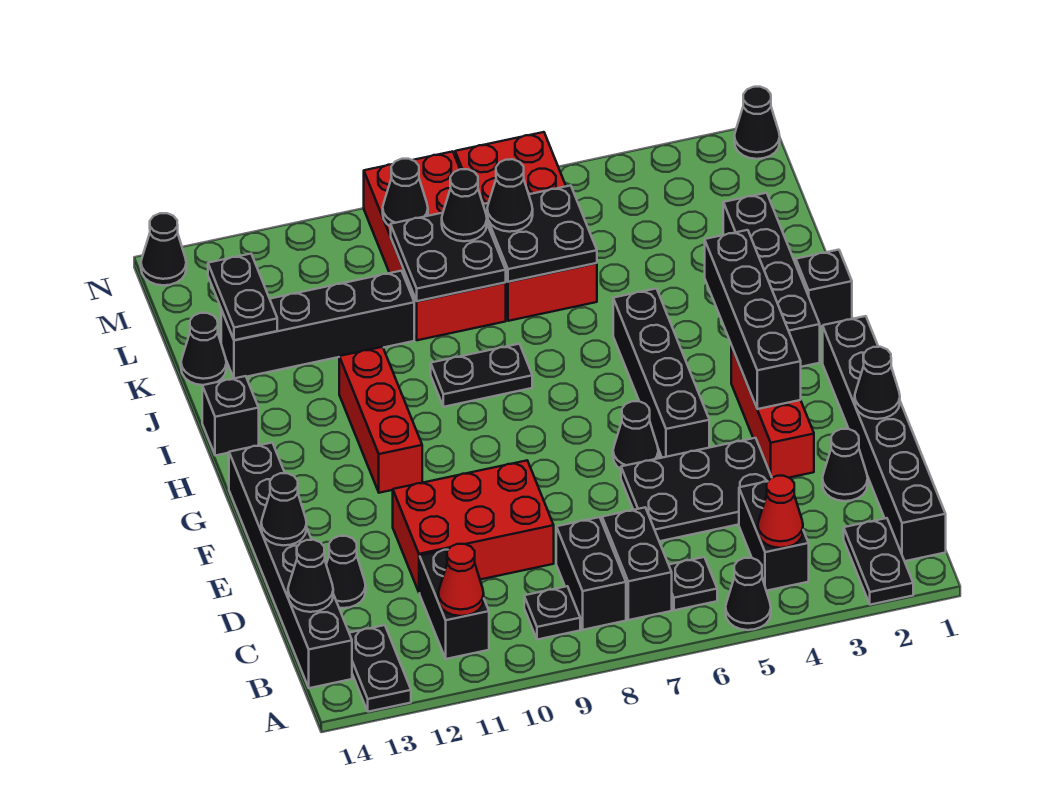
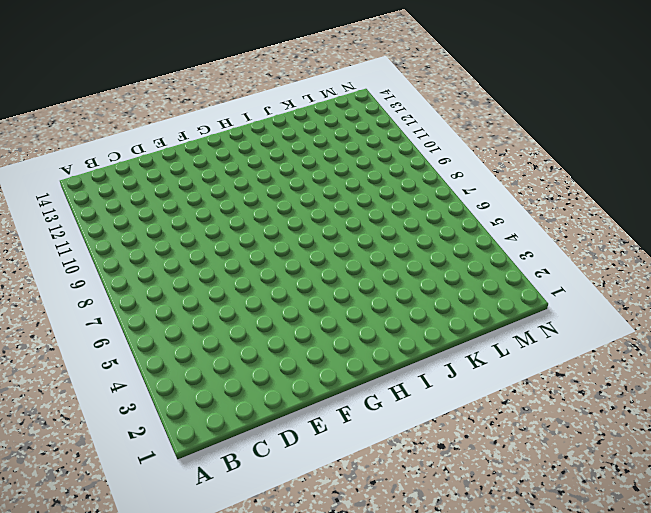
none -> black 1x2 plate [844,518,913,605]
none -> black 1x1 cone [726,558,771,630]
none -> black 1x2 plate [349,625,411,712]
none -> black 1x6 brick [823,316,946,561]

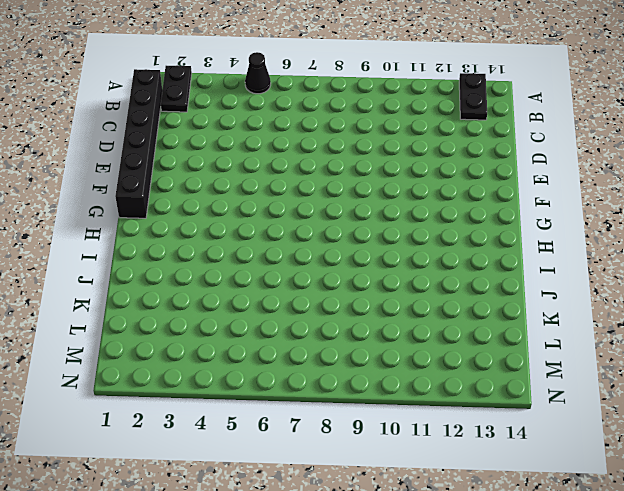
none -> black 1x2 brick [739,481,809,591]
none -> black 1x1 plate [669,557,717,610]
none -> black 1x2 brick [602,508,672,620]
none -> black 1x2 brick [556,517,626,630]

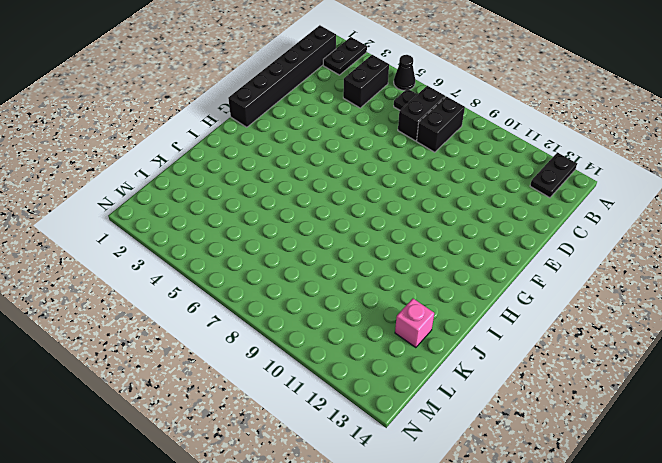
pink 1x1 brick [395,299,434,348] -> black 1x4 brick [221,271,414,378]
none -> black 1x1 plate [524,586,580,640]
none -> black 1x2 brick [420,550,489,659]
none -> black 1x6 brick [229,443,352,688]
none -> black 1x1 cone [822,429,868,501]

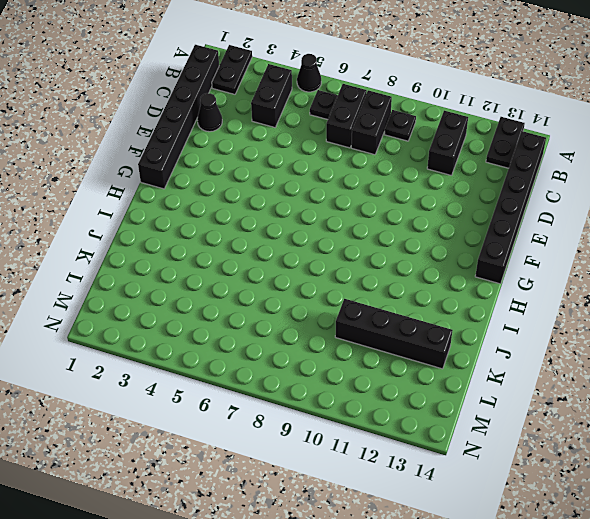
none -> black 2x3 plate [621,438,772,541]
none -> red 2x3 brick [393,461,554,593]
none -> black 1x1 cone [326,536,366,608]
none -> red 1x3 brick [731,346,814,478]

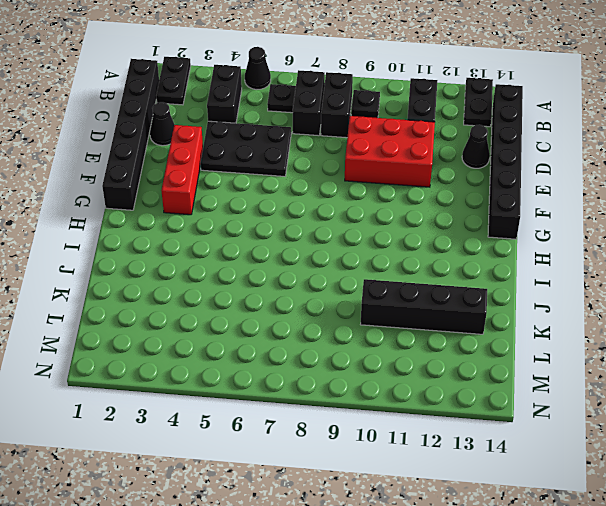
none -> black 1x4 brick [613,289,709,458]
none -> black 1x1 cone [613,401,658,469]
none -> red 1x3 brick [339,347,422,493]
none -> black 1x4 brick [723,193,820,367]

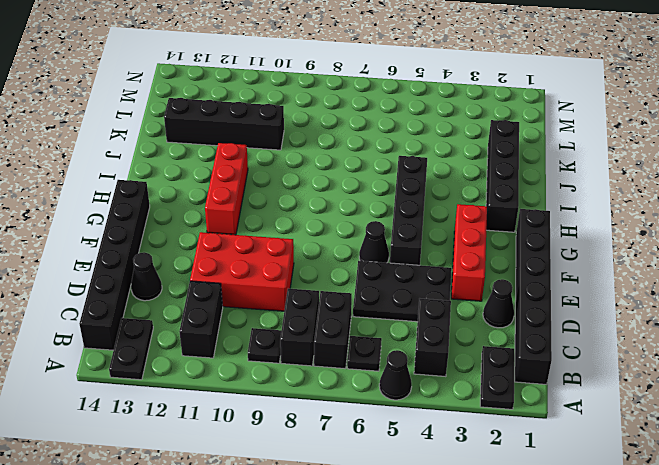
none -> black 1x1 brick [796,250,852,327]
none -> black 1x2 plate [431,344,532,407]
none -> black 1x1 brick [202,376,259,456]
none -> red 2x4 brick [455,132,597,321]

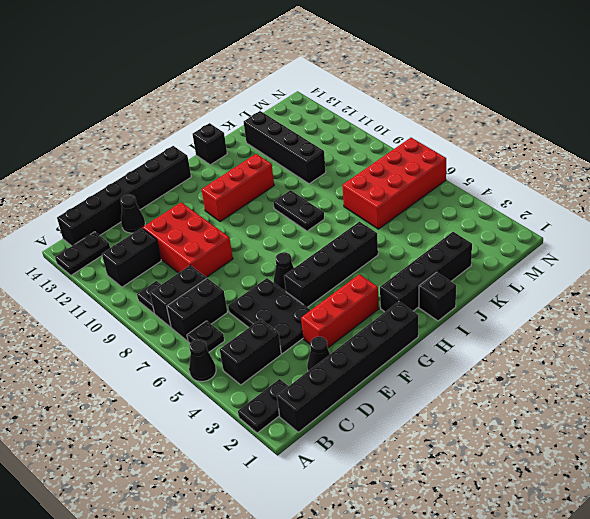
none -> red 2x4 brick [364,151,506,340]
none -> black 1x1 cone [181,313,226,385]
none -> black 1x1 cone [734,87,780,159]
none -> black 1x1 cone [141,213,186,285]

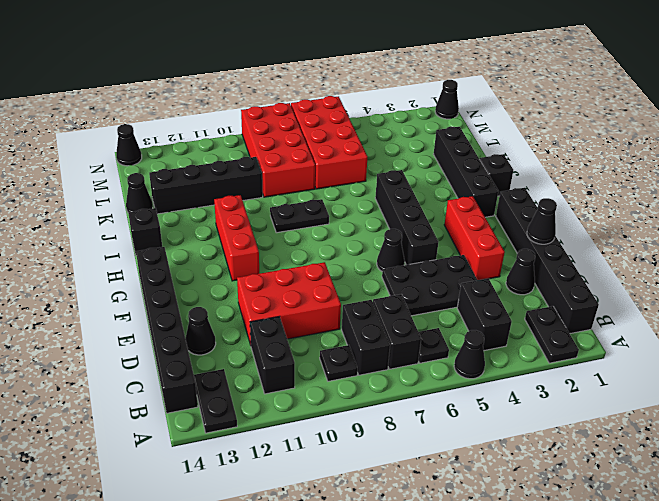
none -> red 1x1 cone [758,476,803,548]
none -> red 1x1 cone [438,544,484,616]
none -> black 1x1 cone [288,540,333,612]
none -> black 1x1 cone [261,473,307,546]

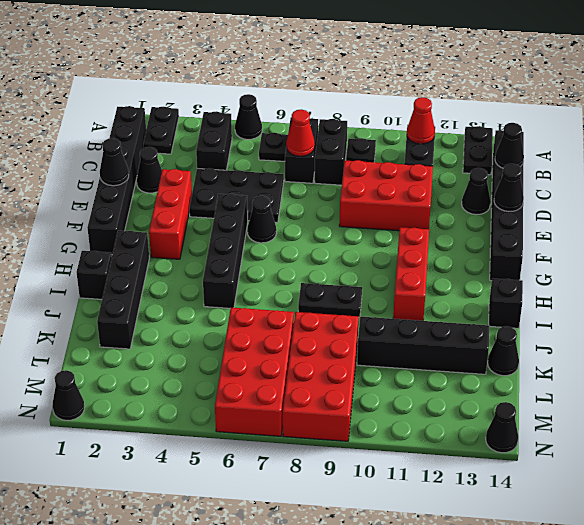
red 1x1 cone [286,109,315,156] -> red 1x1 cone moved to [758,476,803,548]
none -> black 1x4 brick [705,230,801,409]
none -> black 2x2 plate [483,185,597,282]
none -> black 2x2 plate [391,213,506,301]
none -> black 1x2 plate [208,254,277,340]

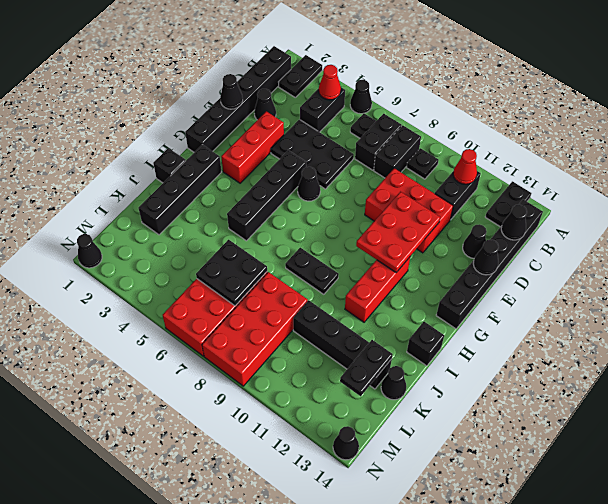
red 2x3 plate [356,192,440,272] -> none
none -> black 1x4 brick [705,230,801,409]
none -> black 2x2 plate [391,213,506,301]
none -> black 1x1 cone [383,159,428,227]
none -> black 1x1 cone [487,159,533,232]

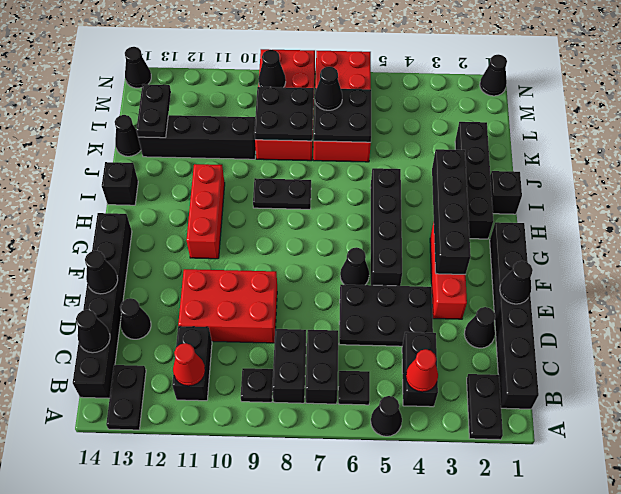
none -> black 1x1 cone [442,169,487,241]

